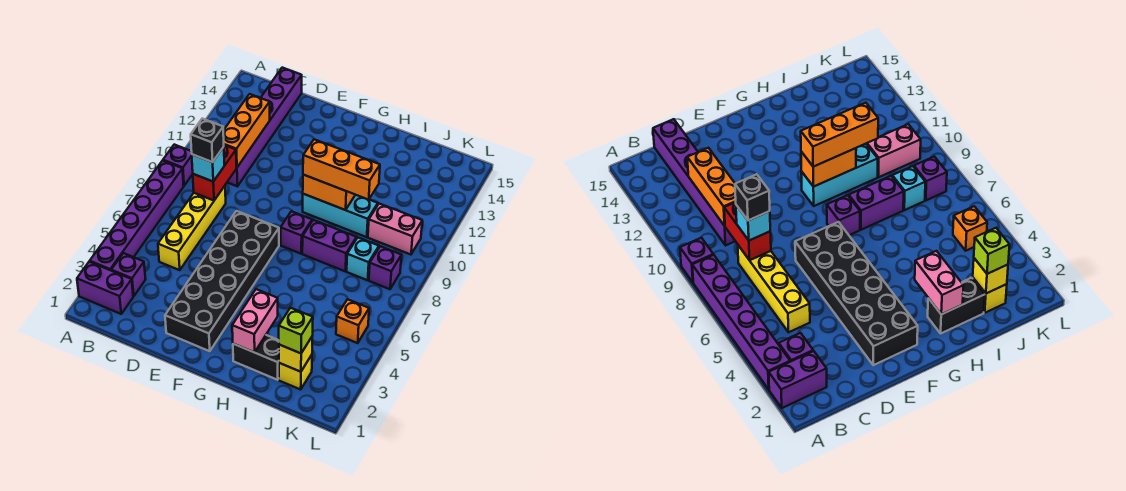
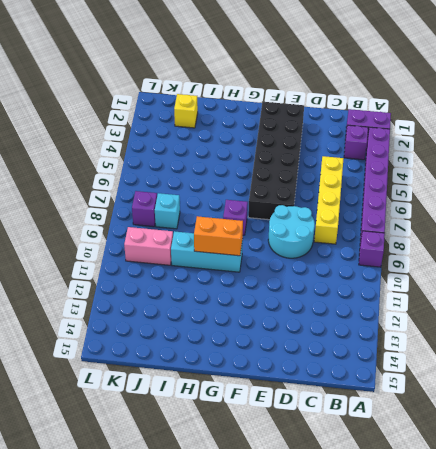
cyan 2x2 round brick [268,205,315,258] -> none
none -> purple 1x6 brick [227,68,302,186]
none -> black 1x2 brick [233,335,279,380]
none -> purple 1x2 brick [302,220,357,271]

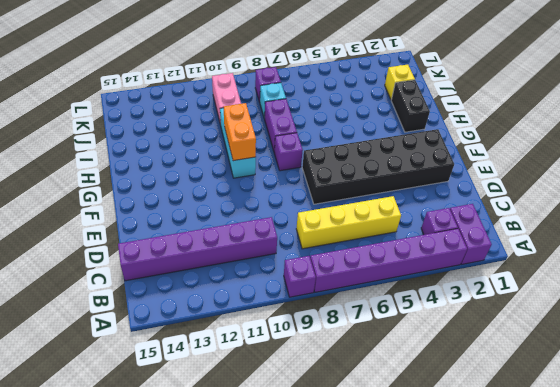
none -> orange 1x1 brick [336,299,369,343]
none -> red 1x2 brick [193,145,236,201]
none -> orange 1x3 brick [223,94,270,168]

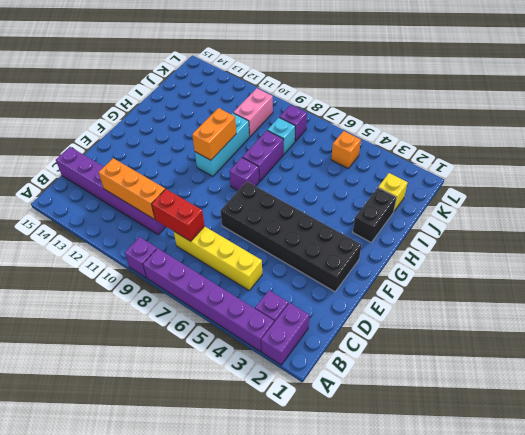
none -> pink 1x2 brick [232,289,278,352]
none -> yellow 1x1 brick [279,337,312,372]
none -> cyan 1x1 brick [192,147,224,181]

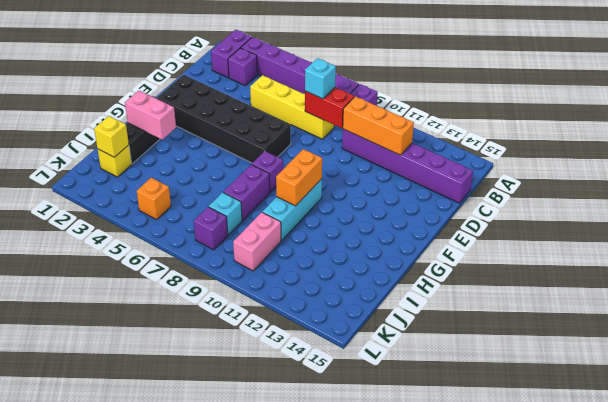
none -> orange 1x3 brick [303,139,380,200]
none -> lime 1x1 brick [279,308,313,353]
none -> black 1x1 brick [191,119,224,162]

